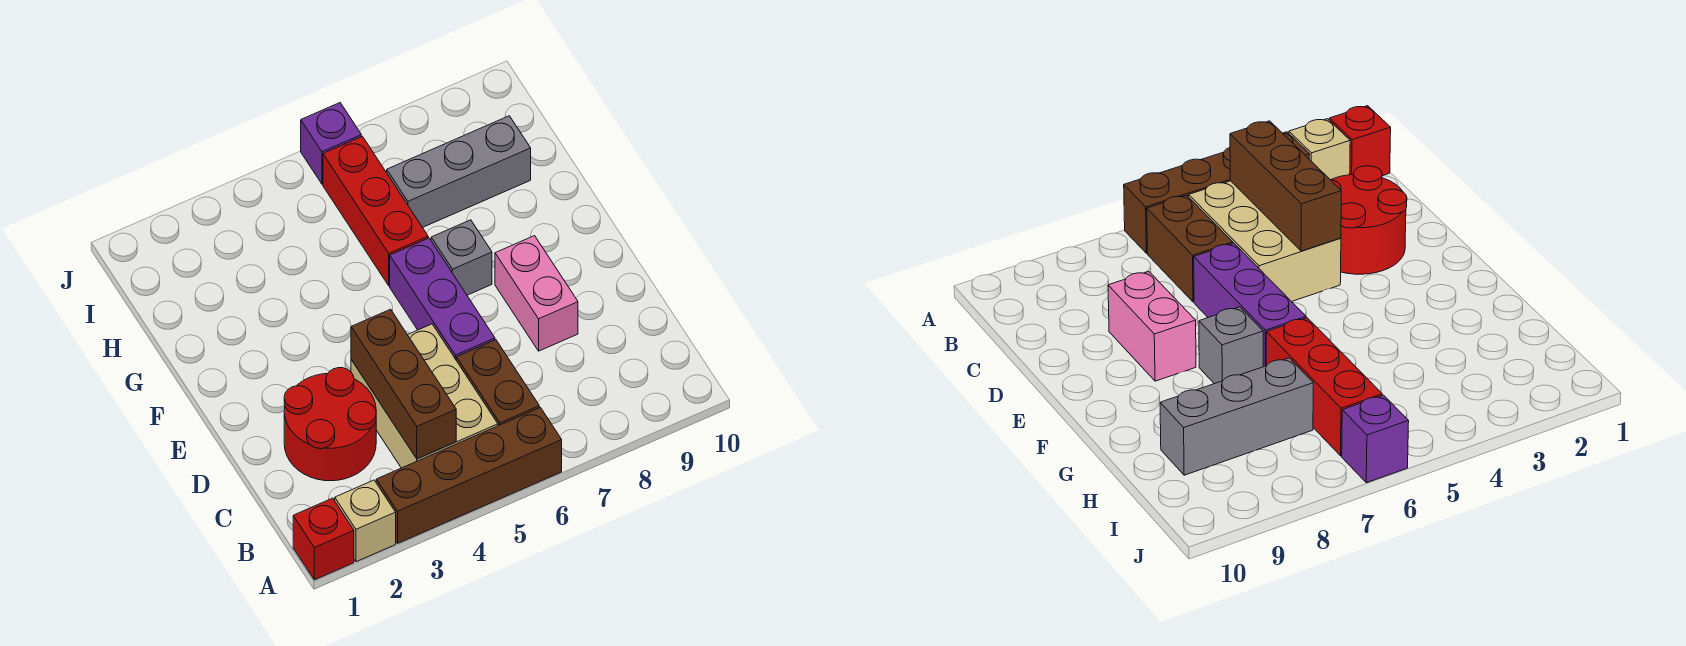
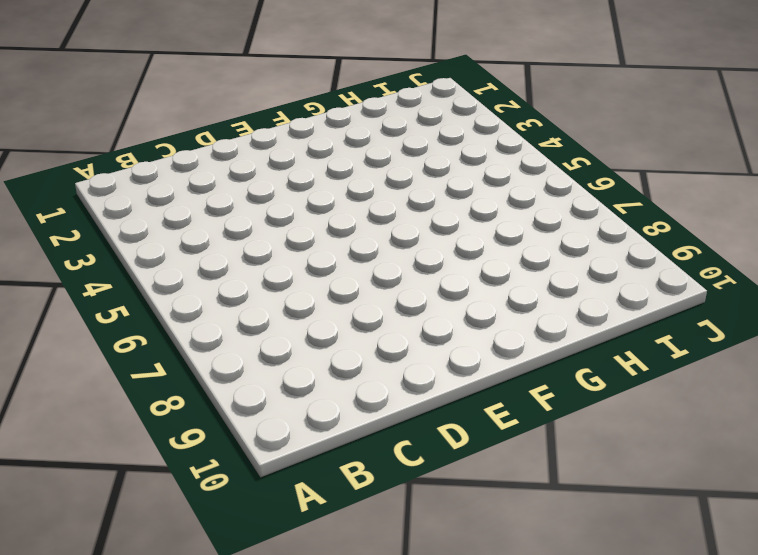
none -> red 1x1 brick [293,498,354,580]
none -> tan 1x1 brick [335,480,396,562]
none -> brown 1x4 brick [376,408,562,543]

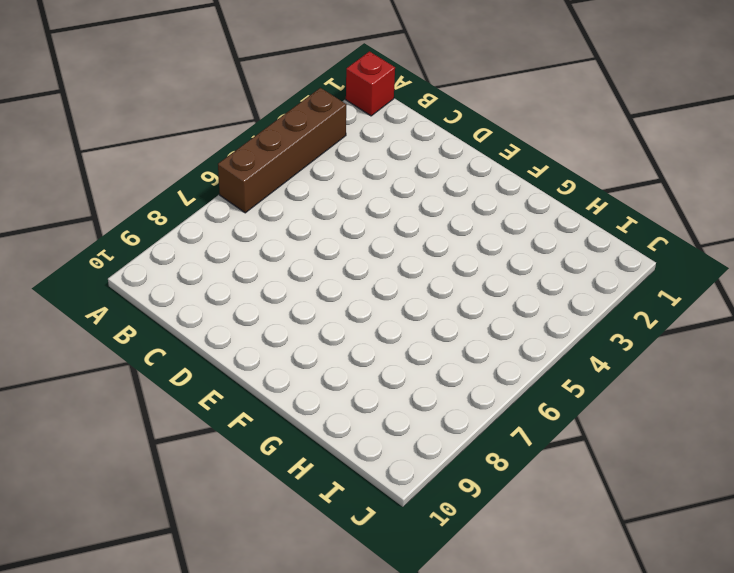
none -> tan 1x1 brick [335,480,396,562]
none -> tan 2x3 brick [351,324,498,468]
none -> brown 1x2 brick [456,340,539,426]

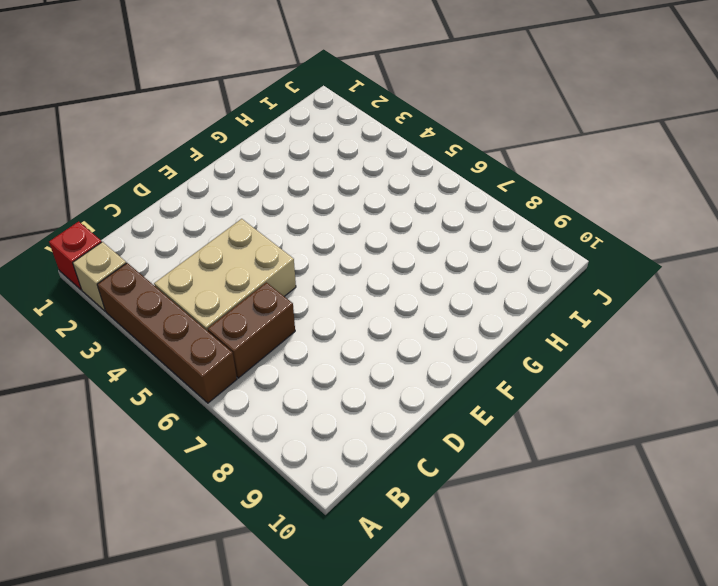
none -> red 2x2 round brick [284,368,376,481]
none -> purple 1x3 brick [390,238,495,359]
none -> pink 1x2 brick [495,236,578,351]

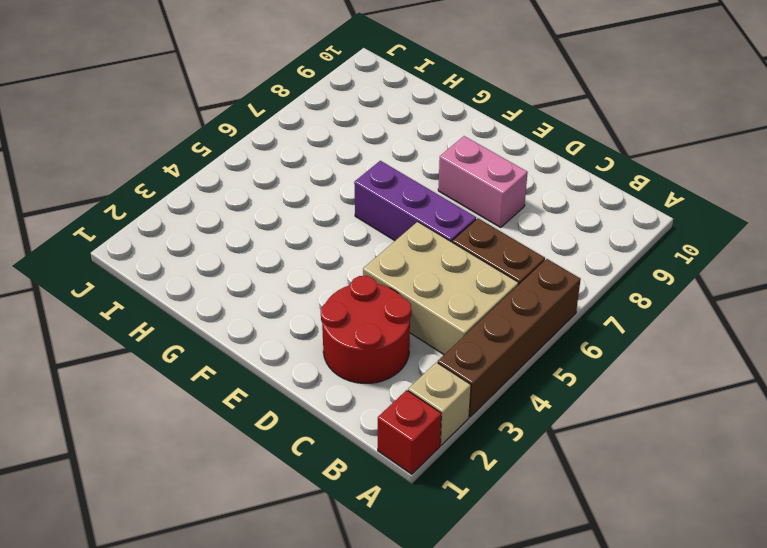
none -> grey 1x1 brick [431,220,492,295]
none -> red 1x3 brick [323,136,428,286]
none -> grey 1x3 brick [387,116,531,227]

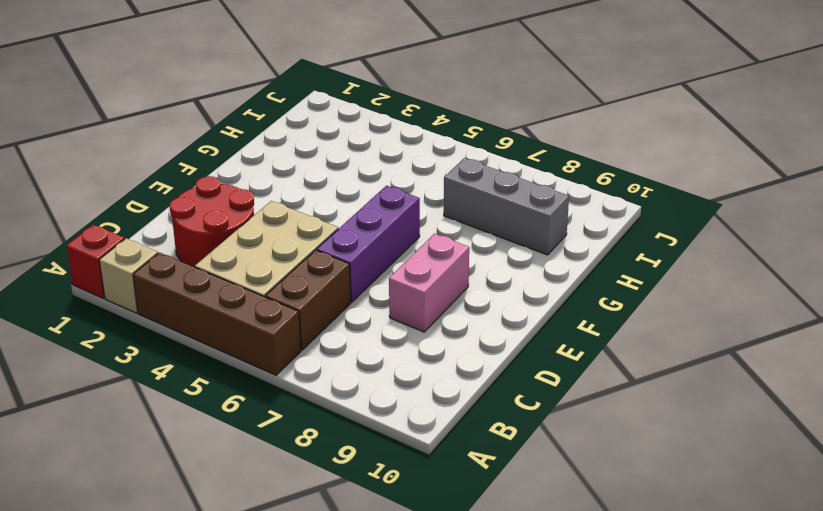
none -> grey 1x1 brick [431,220,492,295]
none -> red 1x3 brick [323,136,428,286]
none -> purple 1x1 brick [301,103,361,184]

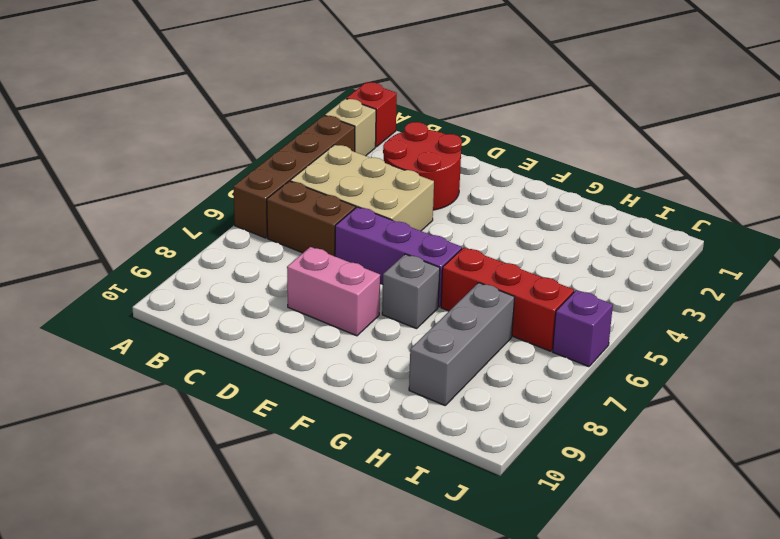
none -> brown 1x3 brick [351,309,456,459]

